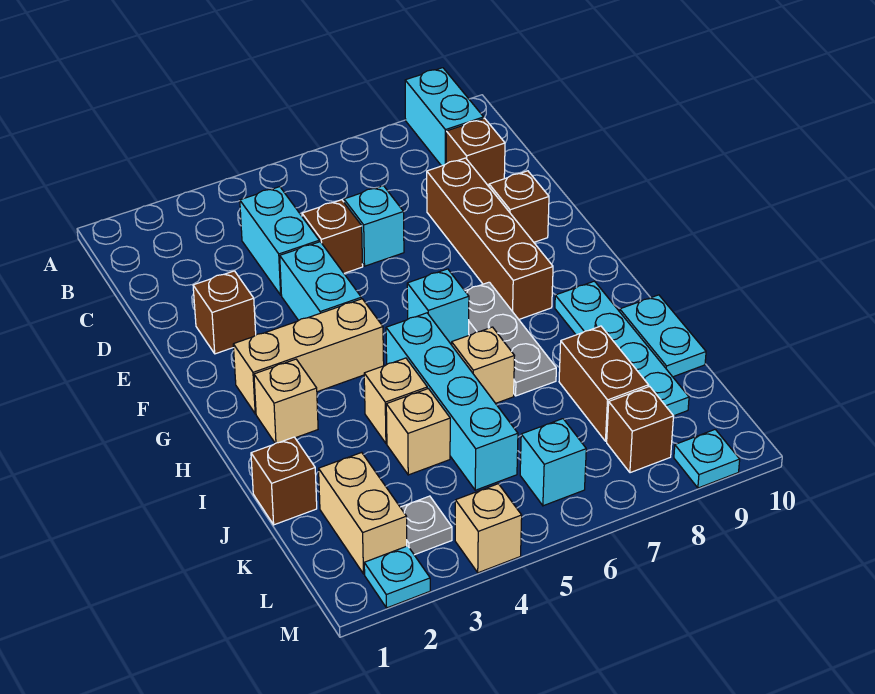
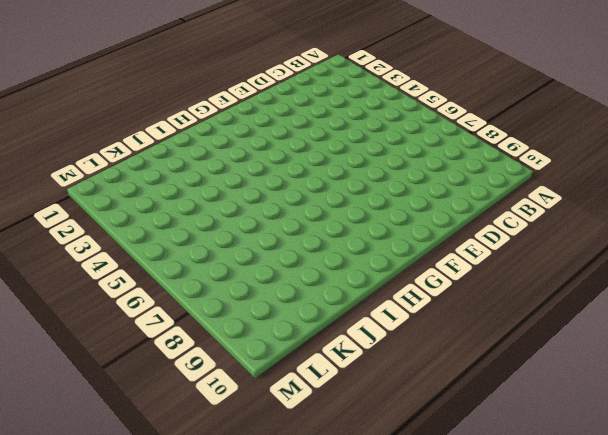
none -> cyan 1x2 brick [405,68,484,166]
none -> cyan 1x2 brick [240,187,319,295]
none -> brown 1x1 brick [446,118,505,186]

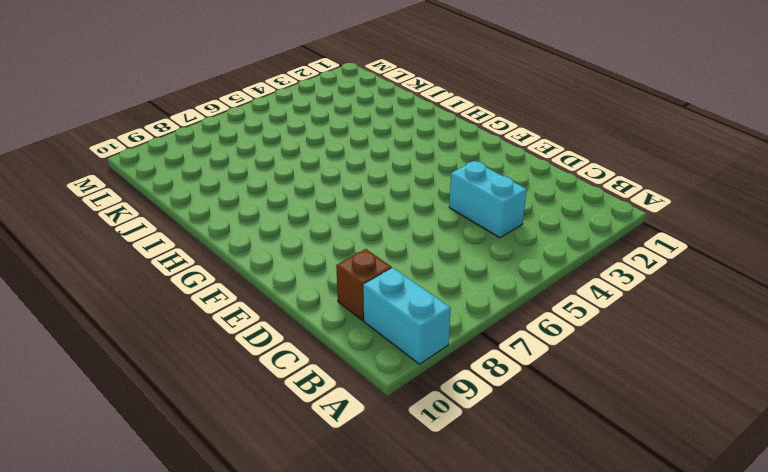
none -> brown 1x1 brick [302,200,363,273]
none -> cyan 1x1 brick [344,186,404,266]
none -> brown 1x4 brick [427,158,553,319]

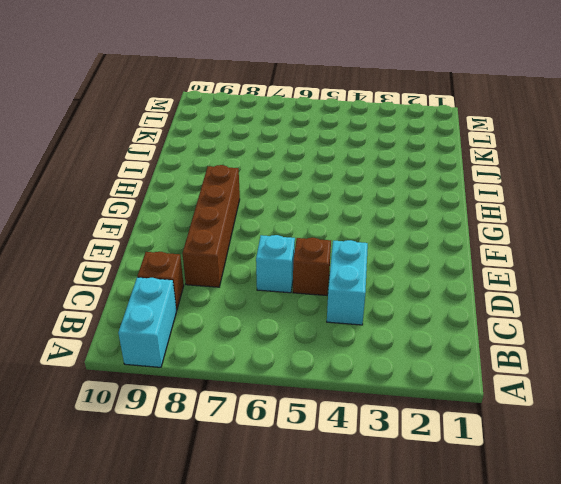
none -> brown 1x1 brick [193,271,256,354]
none -> cyan 1x2 brick [280,242,361,321]
none -> brown 1x1 brick [489,171,549,242]

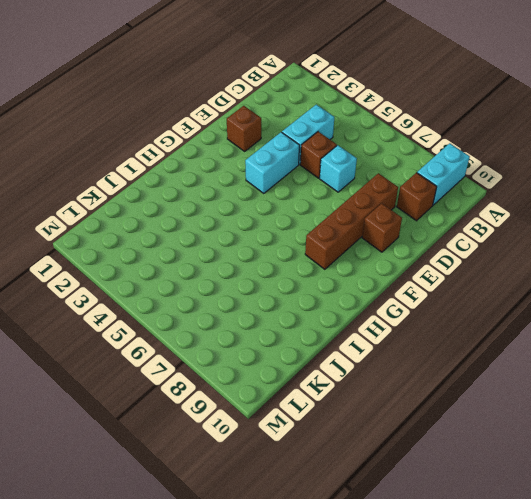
none -> tan 1x3 brick [233,299,384,414]
none -> cyan 1x1 brick [407,269,469,344]
none -> grey 1x3 plate [465,282,556,396]

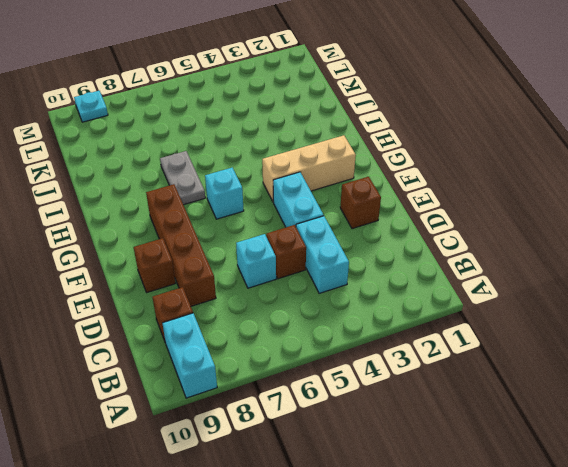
grey 1x2 plate [160,151,205,205] -> grey 1x3 plate [465,282,556,396]
none -> tan 1x1 brick [254,359,318,443]
none -> cyan 1x4 brick [386,313,518,490]
none -> cyan 1x4 plate [555,281,689,416]

